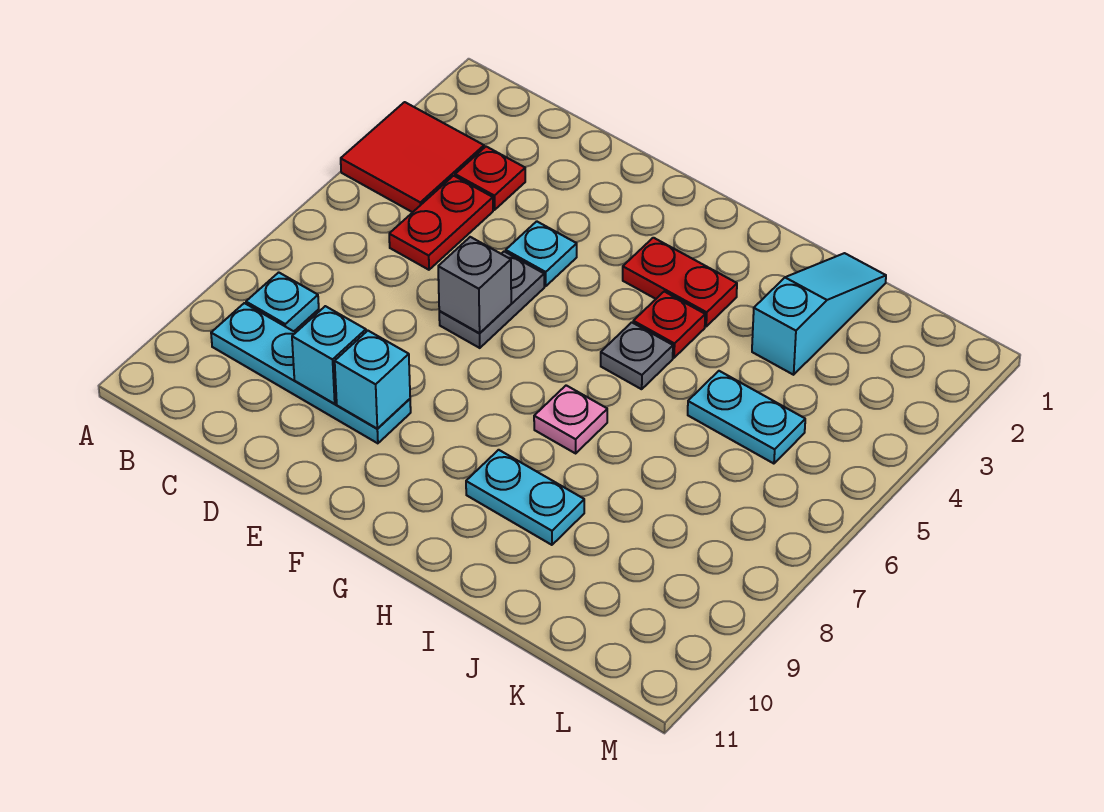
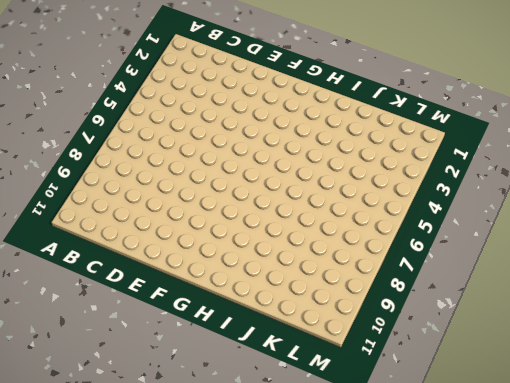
none -> red 2x2 tile [341,102,484,212]
none -> cyan 1x1 plate [246,272,319,331]
none -> cyan 1x4 plate [211,303,411,443]

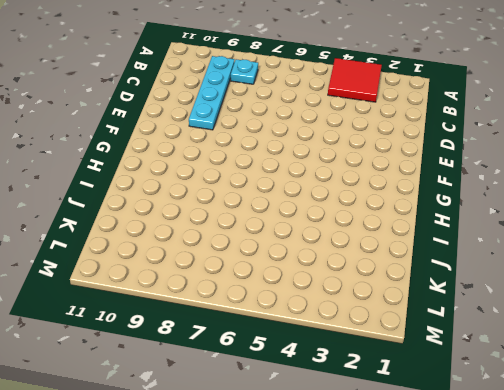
none -> red 1x1 plate [455,147,525,210]
none -> red 1x2 plate [389,176,493,270]
none -> cyan 1x1 plate [506,221,577,286]

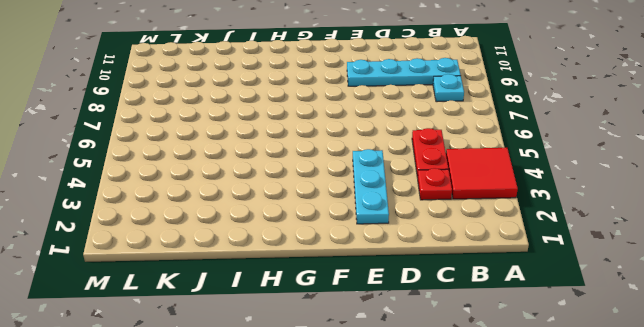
cyan 1x3 plate [353,149,389,224] -> cyan 1x1 plate [506,221,577,286]
none -> grey 1x2 plate [439,252,544,348]
none -> red 1x2 plate [623,238,737,326]
none -> red 1x1 plate [633,292,705,358]

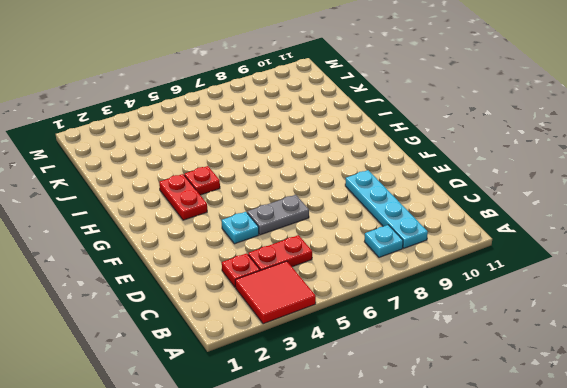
none -> grey 1x1 plate [601,322,673,389]
none -> pink 1x1 plate [534,385,607,453]
none -> cyan 1x2 plate [466,450,584,545]

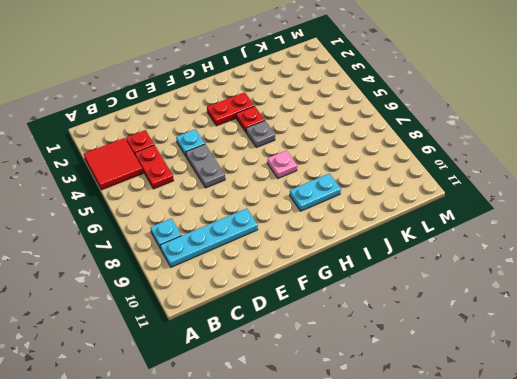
none -> cyan 1x3 slope [752,253,886,375]
none -> cyan 1x2 plate [688,371,805,464]
none -> cyan 1x1 brick [292,306,366,404]

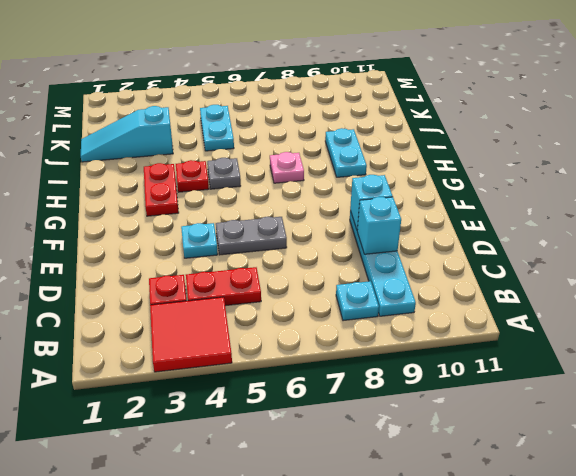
none -> grey 1x1 brick [438,237,511,333]

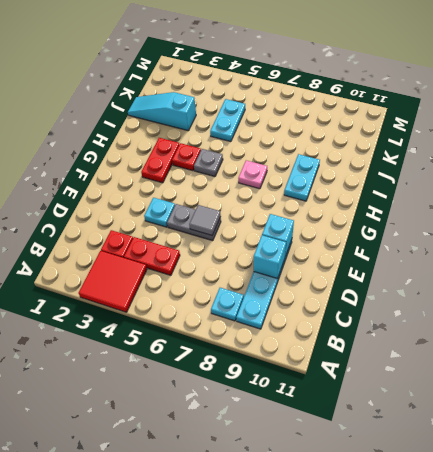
grey 1x1 tile [189,205,221,235] -> grey 1x1 brick [438,237,511,333]

